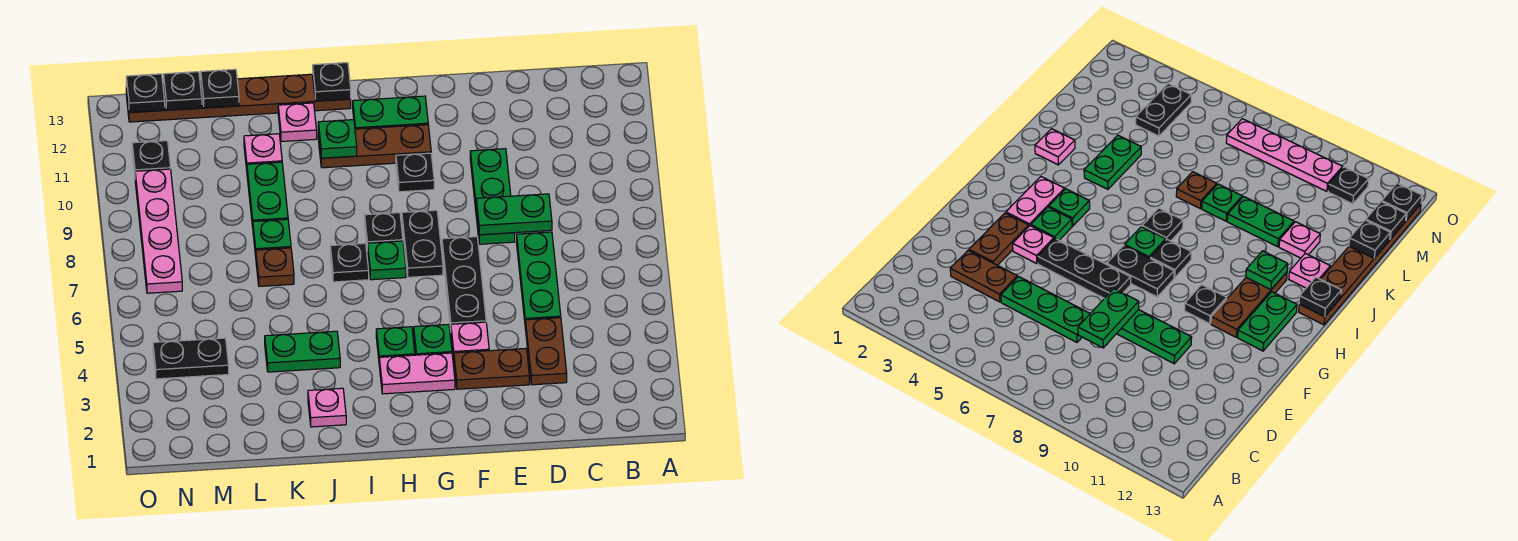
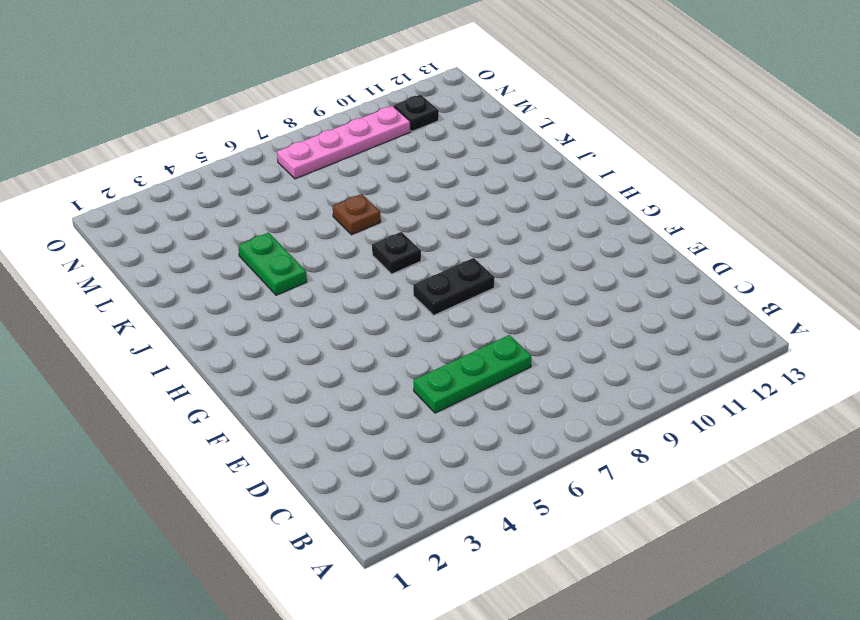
none -> brown 1x2 plate [525,318,567,385]
none -> brown 1x2 plate [454,348,529,389]
none -> green 1x3 plate [470,149,515,244]
none -> pink 1x1 plate [451,322,489,358]

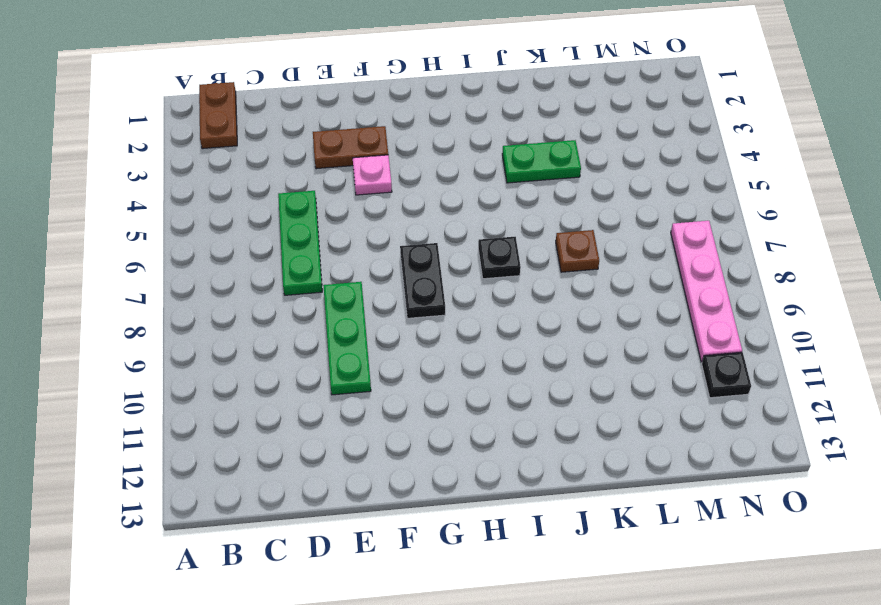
brown 1x2 plate [199,82,237,149] -> brown 1x2 plate moved to [525,318,567,385]
none -> black 1x3 plate [442,237,486,329]
none -> pink 1x2 plate [379,353,455,394]
none -> green 1x1 plate [414,324,452,355]
none -> black 1x1 plate [396,153,434,192]

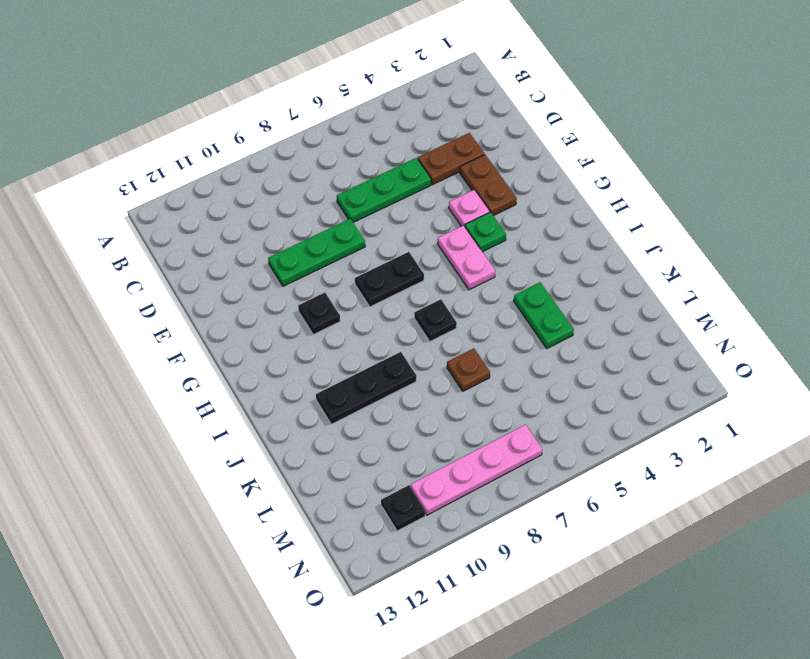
pink 1x2 plate [438,225,495,290] -> pink 1x2 plate moved to [379,353,455,394]
black 1x3 plate [316,352,417,424] -> black 1x3 plate moved to [442,237,486,329]
none -> brown 1x3 plate [318,125,431,168]
none -> green 1x2 plate [353,96,428,129]
none -> green 1x1 plate [376,327,415,358]
none -> green 1x1 plate [368,241,406,280]

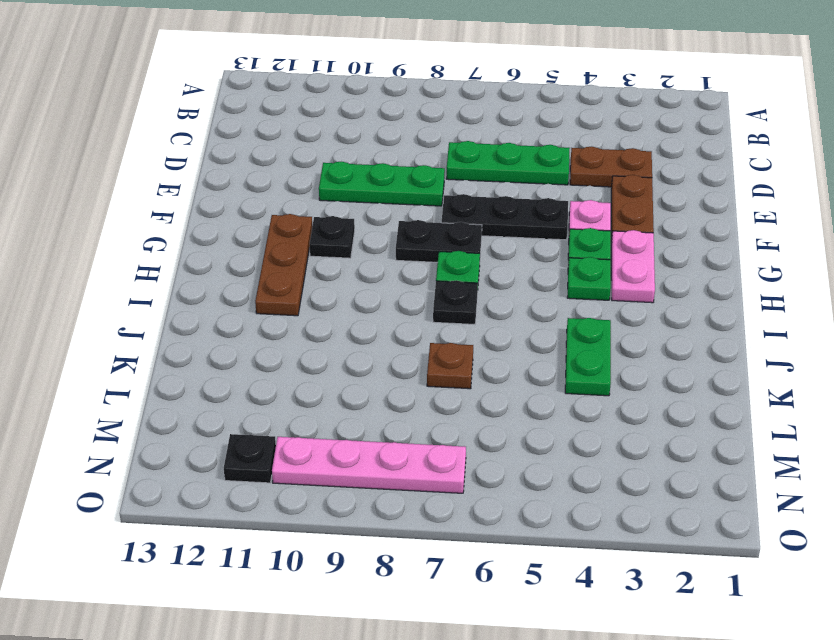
none -> green 1x2 plate [353,96,428,129]
none -> black 1x1 plate [365,213,403,251]
none -> brown 1x6 plate [126,74,351,122]
none -> pink 1x1 plate [308,388,346,427]

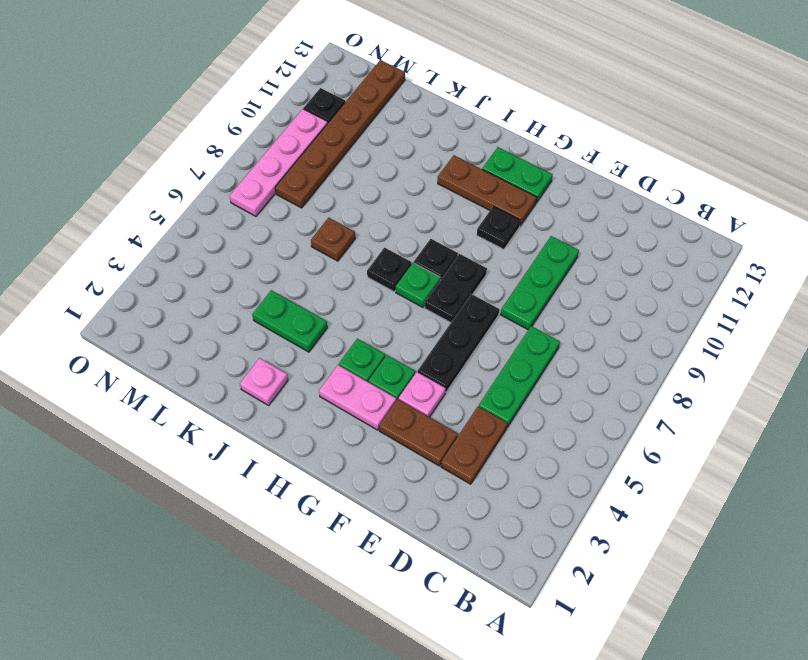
brown 1x6 plate [275,60,405,208] -> brown 1x6 plate turned to [126,74,351,122]
none -> pink 1x1 plate [278,103,317,142]
none -> green 1x1 plate [253,219,291,256]
none -> green 1x2 plate [247,162,288,227]
none -> pink 1x1 plate [244,134,282,169]

